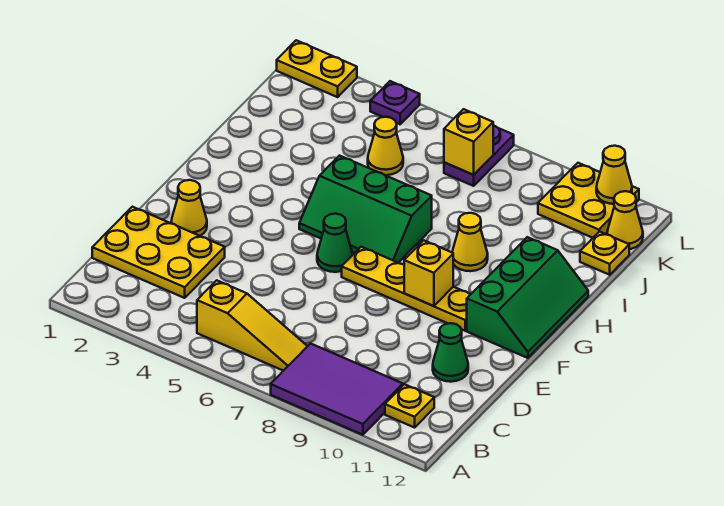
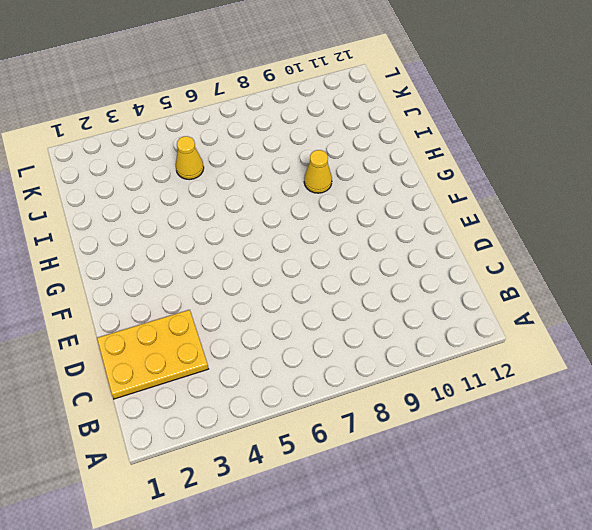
none -> purple 2x3 tile [271,344,403,435]
none -> yellow 1x3 slope [197,280,307,371]
none -> yellow 1x1 plate [385,384,434,428]

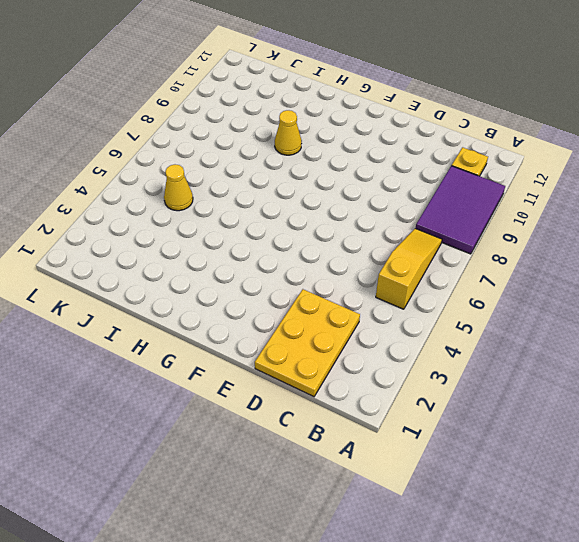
none -> green 1x1 cone [433,323,468,382]
none -> yellow 1x1 cone [171,180,207,236]
none -> green 1x1 cone [317,214,353,272]

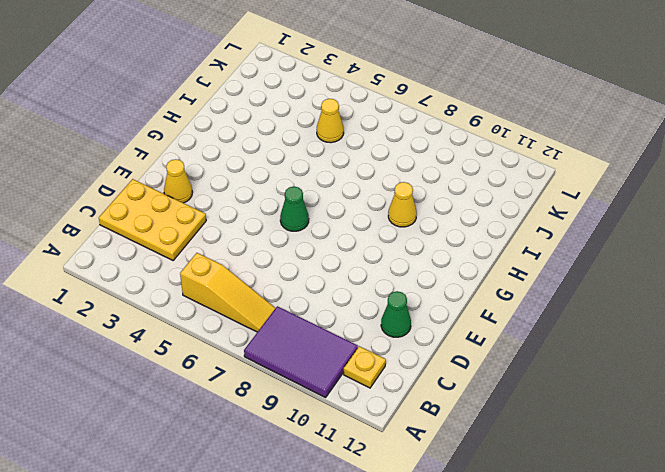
none -> yellow 1x4 plate [342,247,471,331]
none -> green 2x3 slope [467,237,588,358]
none -> green 2x3 slope [299,156,432,263]

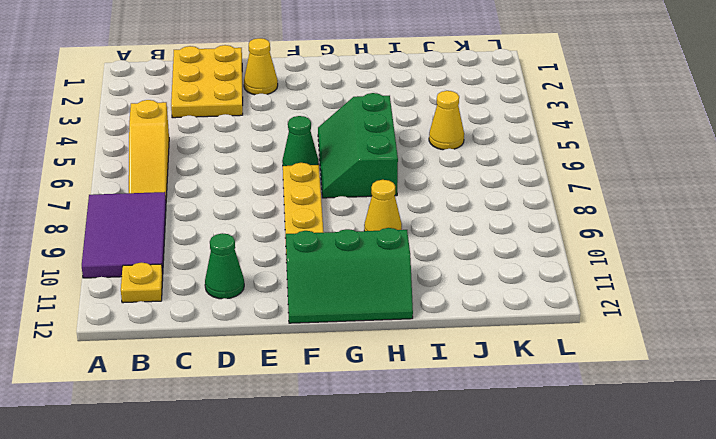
none -> yellow 1x1 plate [580,232,629,275]
none -> purple 1x2 plate [444,126,514,186]
none -> yellow 2x2 plate [538,163,639,238]

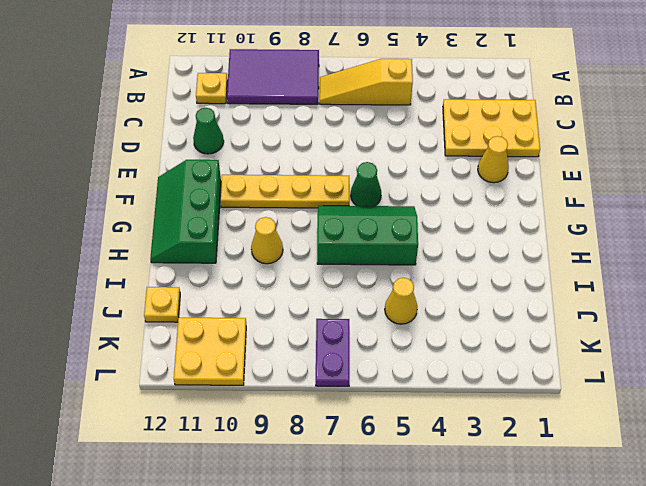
none -> yellow 1x1 cone [607,191,643,249]
none -> yellow 1x2 plate [277,40,357,97]
none -> purple 1x1 plate [370,81,420,124]

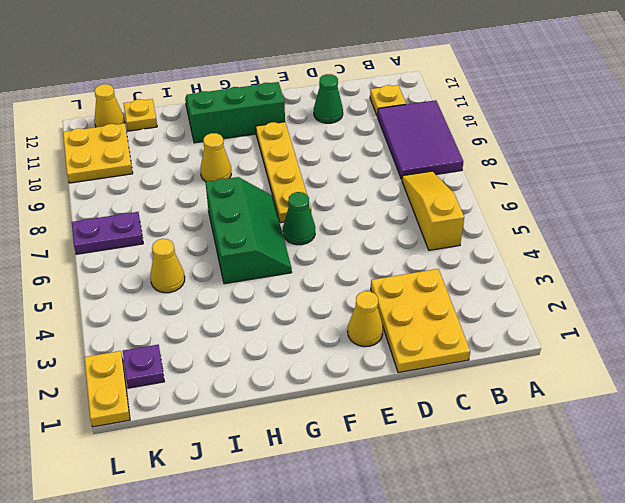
purple 1x1 plate [123,345,164,388] -> purple 1x1 plate moved to [370,81,420,124]
none -> yellow 1x1 brick [404,240,453,306]
none -> yellow 1x1 brick [444,109,493,175]
none -> yellow 1x1 cone [596,146,632,204]

